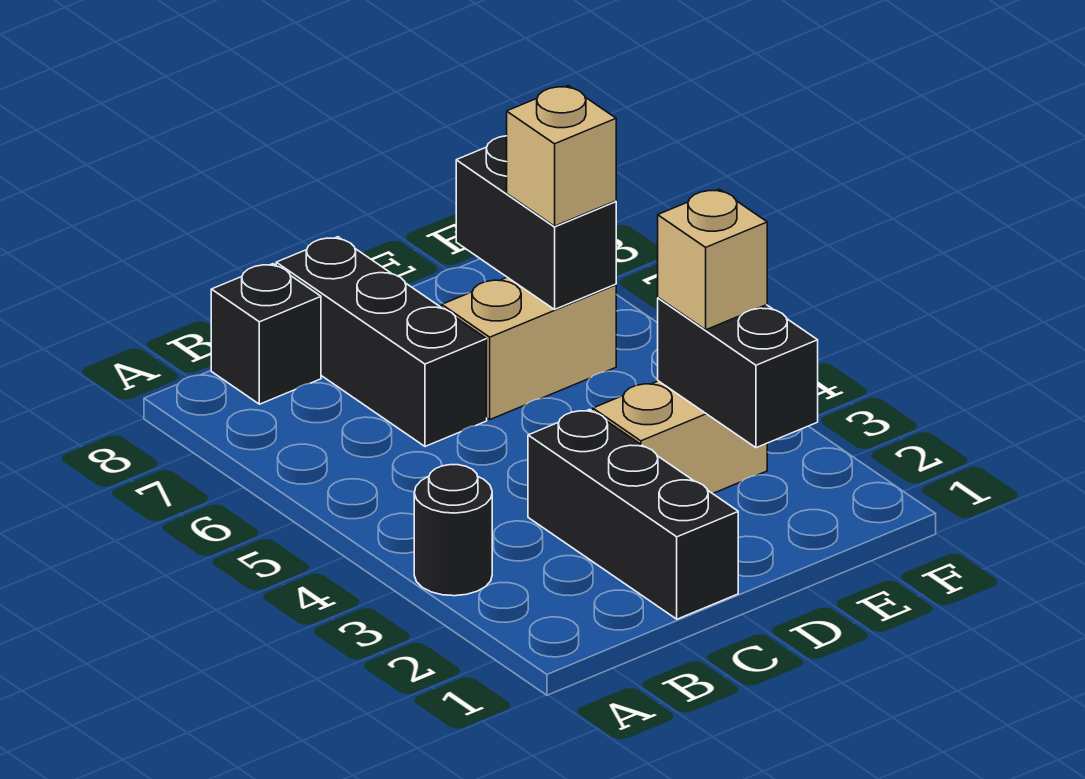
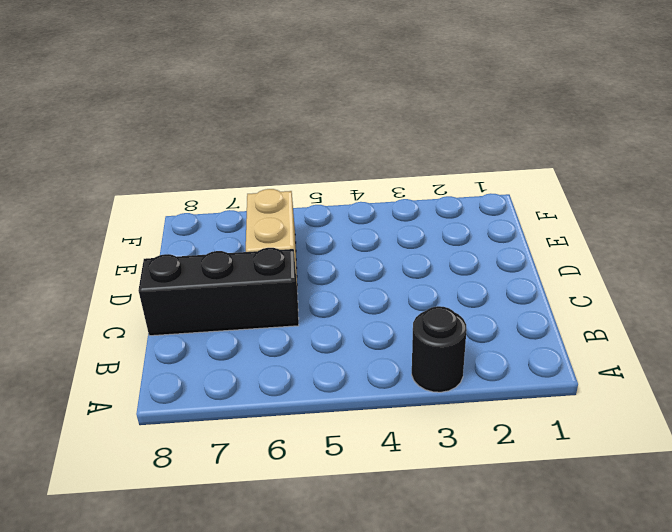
none -> black 1x1 brick [211,264,321,404]
none -> black 1x3 brick [528,410,738,619]

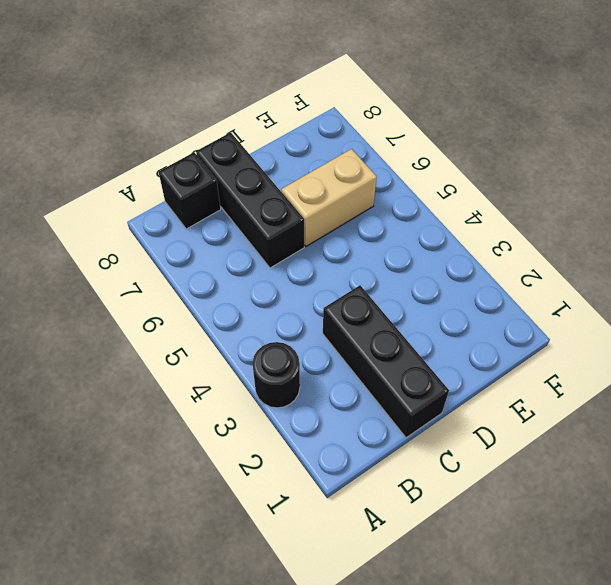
none -> tan 1x2 brick [593,381,767,494]
none -> black 1x2 brick [658,298,818,448]

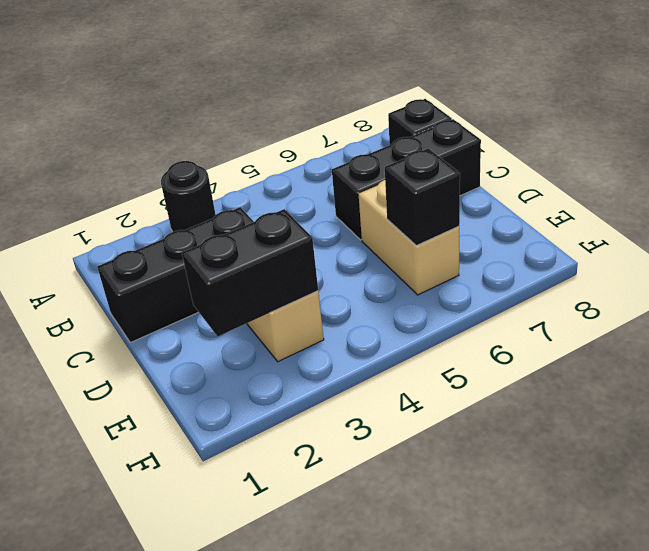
black 1x1 brick [385,148,460,246] -> black 1x2 brick [456,136,616,309]
none -> tan 1x1 brick [658,189,767,330]
none -> tan 1x1 brick [507,86,616,226]

